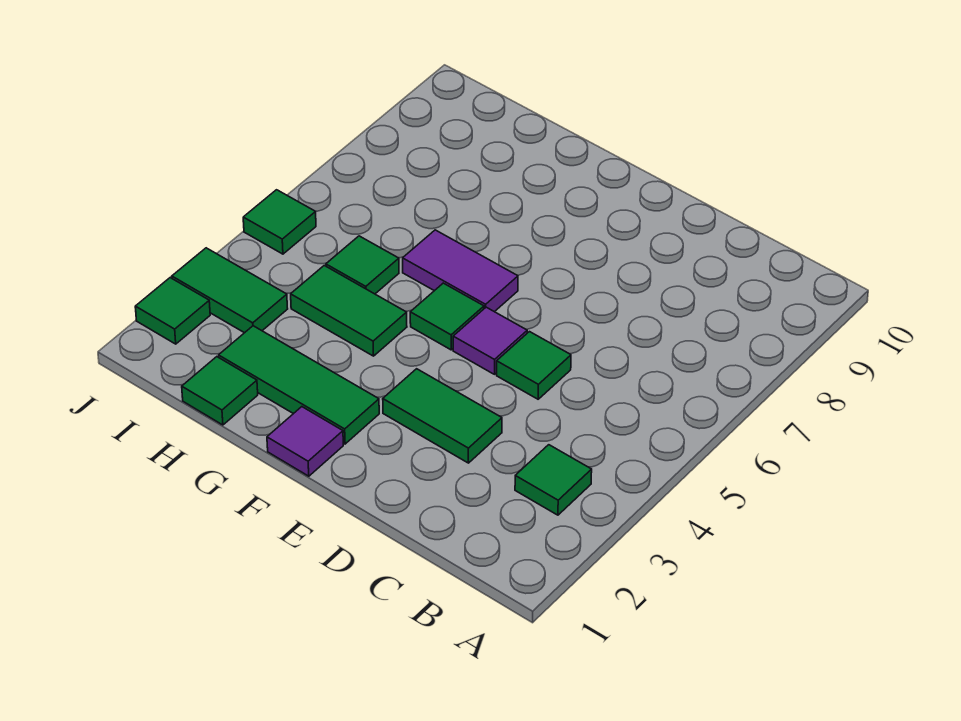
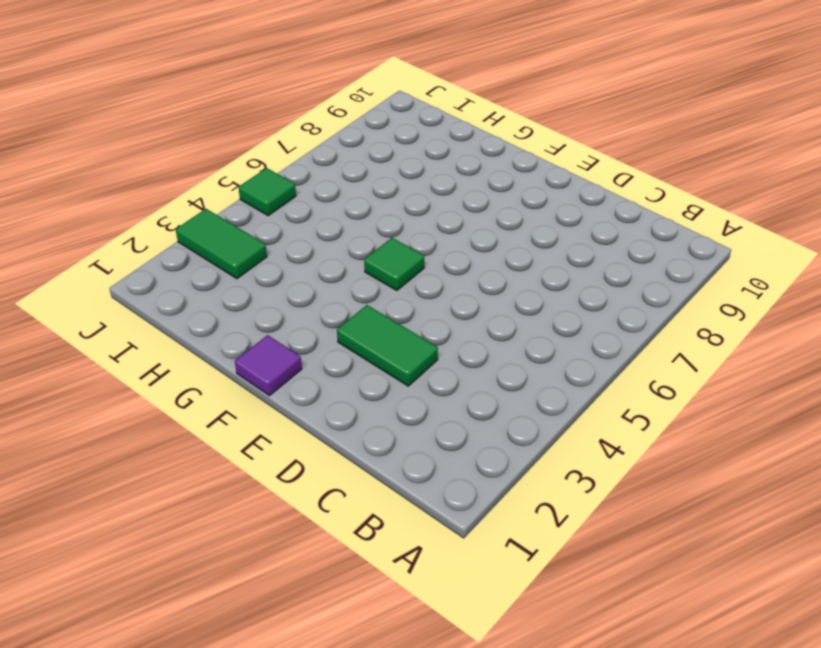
none -> green 1x1 tile [515,445,592,515]
none -> green 1x1 tile [497,332,571,399]
none -> purple 1x1 tile [453,307,527,374]

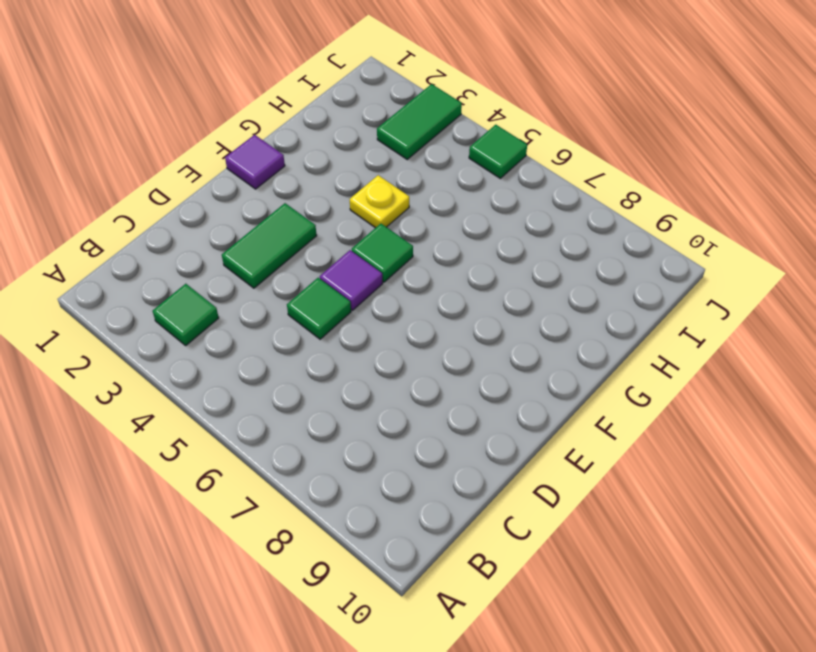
yellow 1x1 plate [350,175,409,228] -> green 1x2 tile [291,266,407,356]
none -> green 1x3 tile [219,326,379,444]
none -> purple 1x2 tile [403,230,518,312]
none -> green 1x1 tile [182,357,258,425]

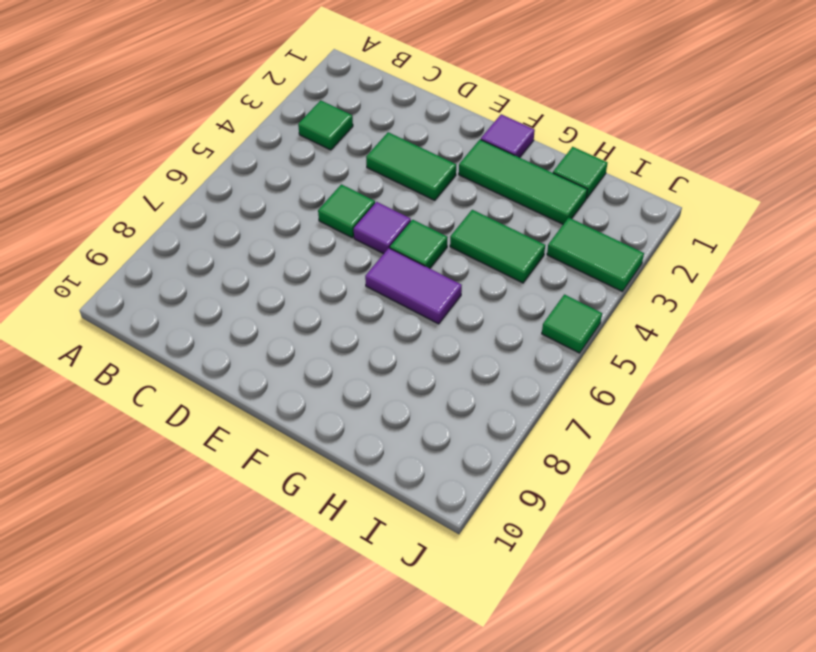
none -> green 1x1 tile [326,236,399,294]
none -> green 1x1 tile [135,278,210,344]

